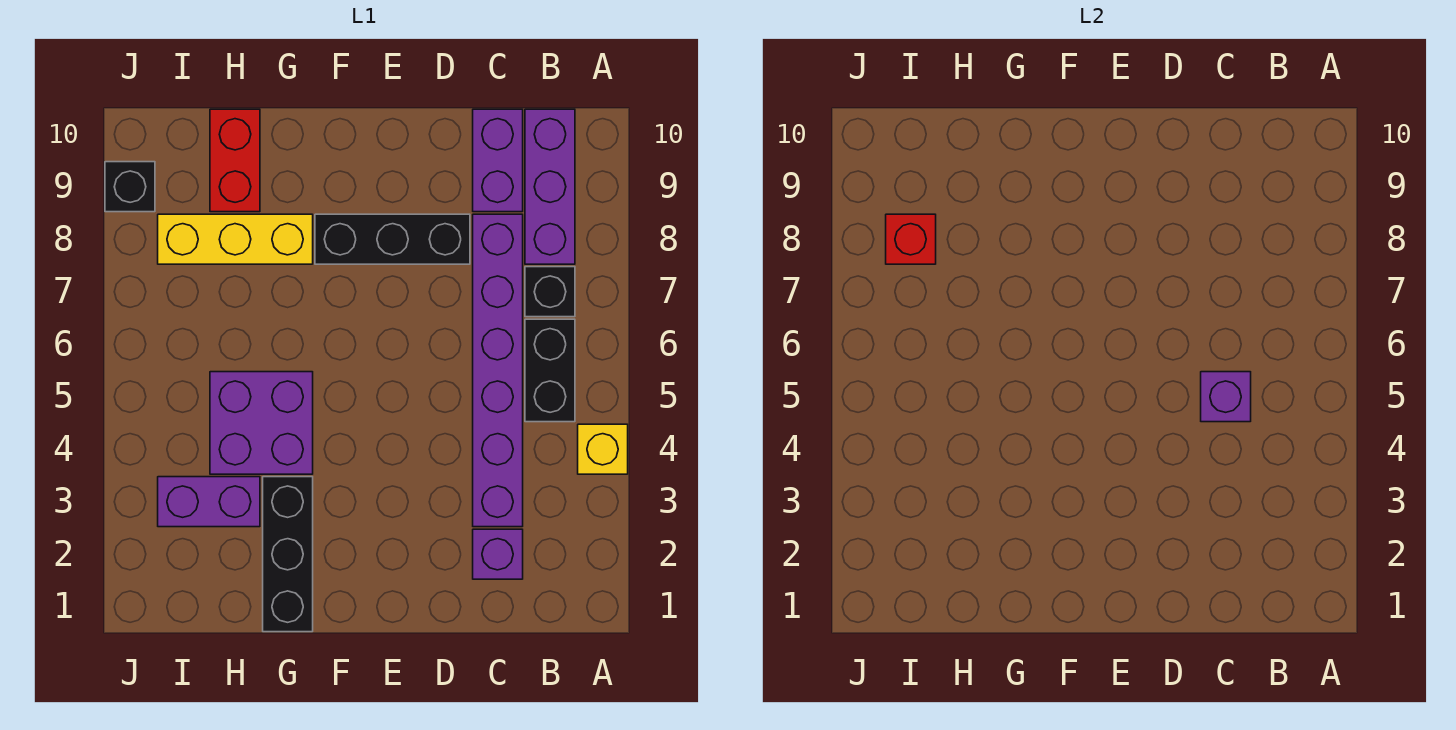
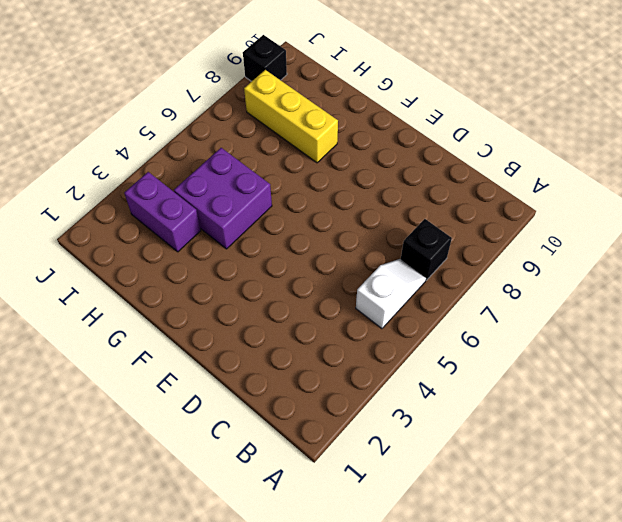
white 1x2 slope [356,259,426,329] -> black 1x2 brick [525,319,575,422]
none -> yellow 1x1 brick [578,424,628,474]
none -> purple 1x3 brick [525,109,575,264]
none -> purple 1x1 brick [473,529,523,579]

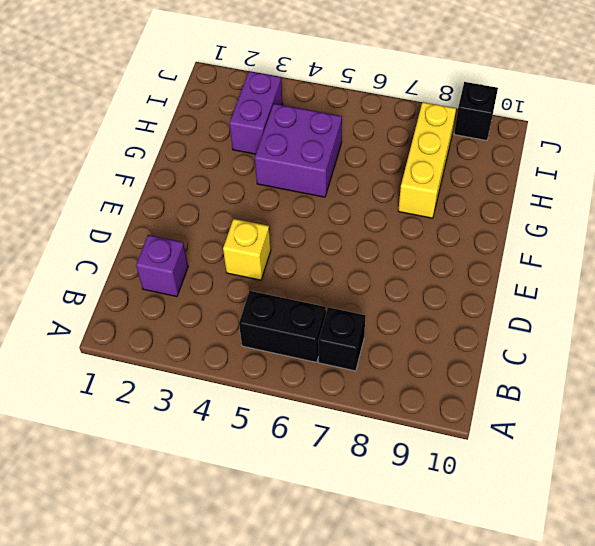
yellow 1x1 brick [223,219,271,280] -> yellow 1x1 brick moved to [578,424,628,474]
none -> purple 1x3 brick [525,109,575,264]
none -> purple 1x6 brick [473,214,523,527]
none -> purple 1x2 brick [473,109,523,212]

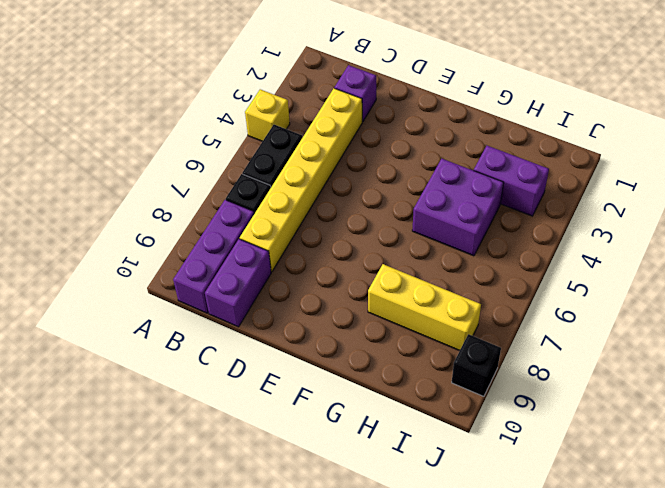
yellow 1x6 brick [240,88,362,272] -> purple 1x6 brick [473,214,523,527]
none -> black 1x3 brick [315,214,470,264]
none -> black 1x3 brick [263,477,313,632]
none -> red 1x2 brick [210,109,260,212]

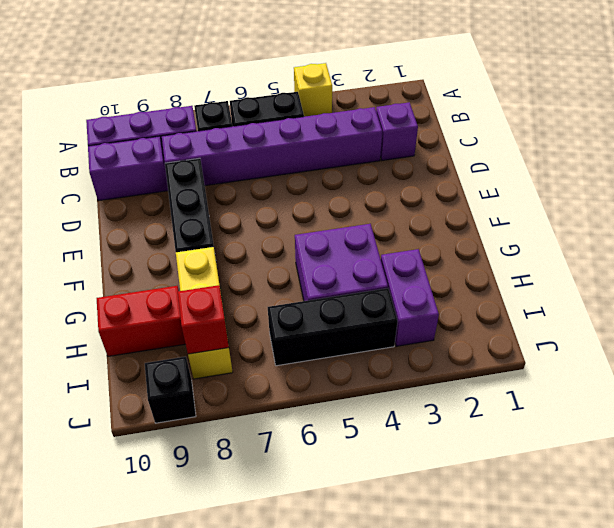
black 1x3 brick [268,288,398,366] -> black 1x3 brick moved to [263,477,313,632]
none -> purple 1x1 brick [1201,372,1251,422]

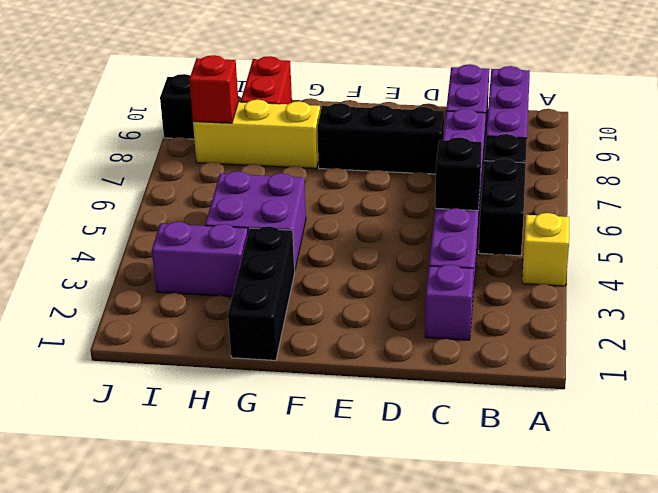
black 1x1 brick [435,137,482,211] -> purple 1x1 brick [1201,372,1251,422]

